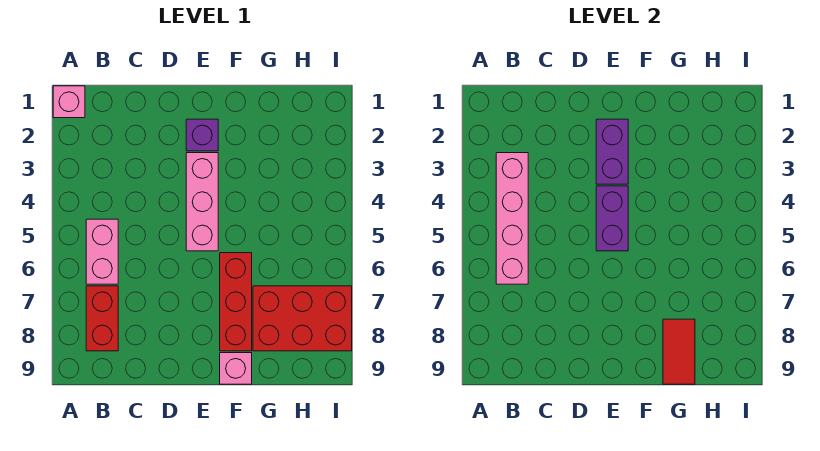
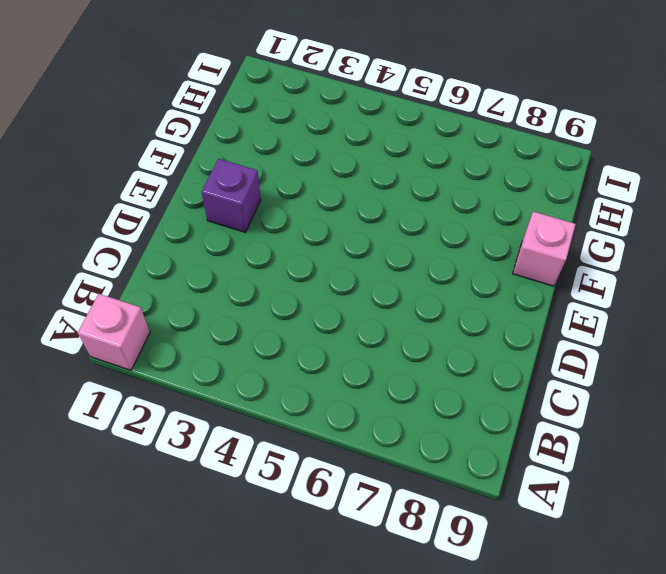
none -> pink 1x2 brick [86,219,118,284]
none -> red 1x2 brick [86,286,118,351]
none -> pink 1x3 brick [186,153,218,251]

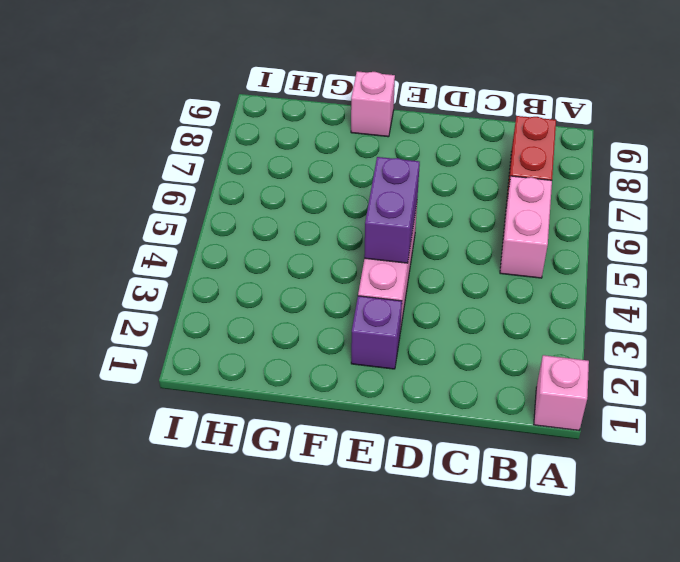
none -> red 1x3 brick [220,253,252,351]
none -> red 2x3 brick [253,286,352,351]
none -> pink 1x4 brick [496,153,528,284]

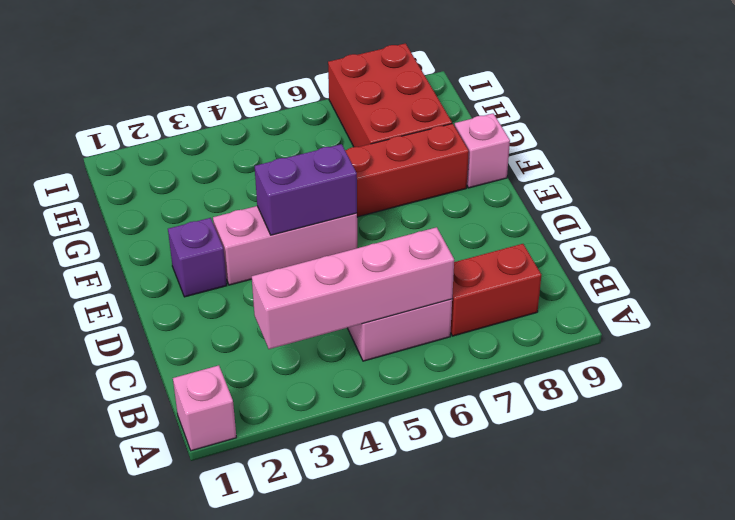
none -> purple 1x2 brick [596,119,628,184]
none -> red 1x2 tile [663,319,695,384]

